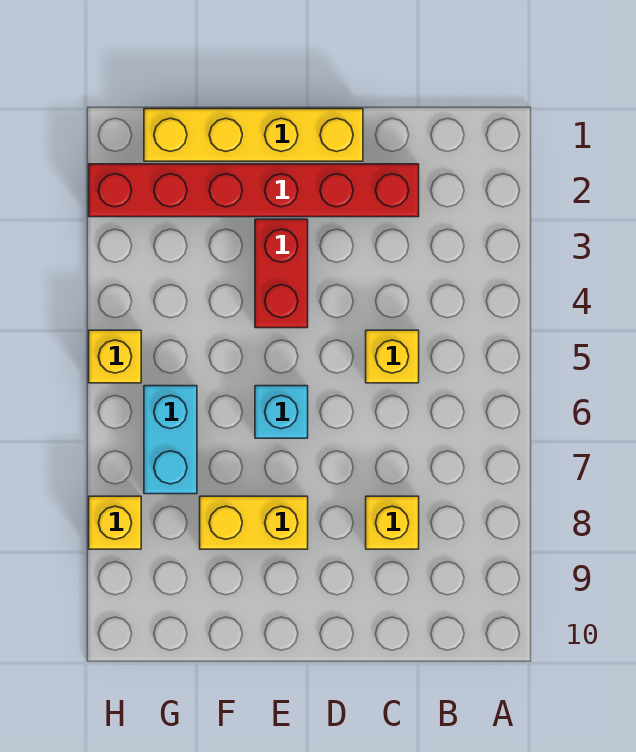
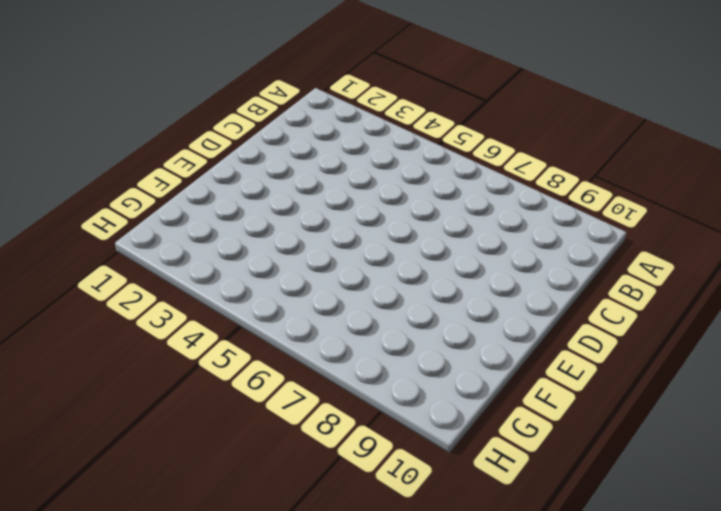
none -> red 1x6 brick [89,164,419,217]
none -> yellow 1x1 brick [366,330,419,383]

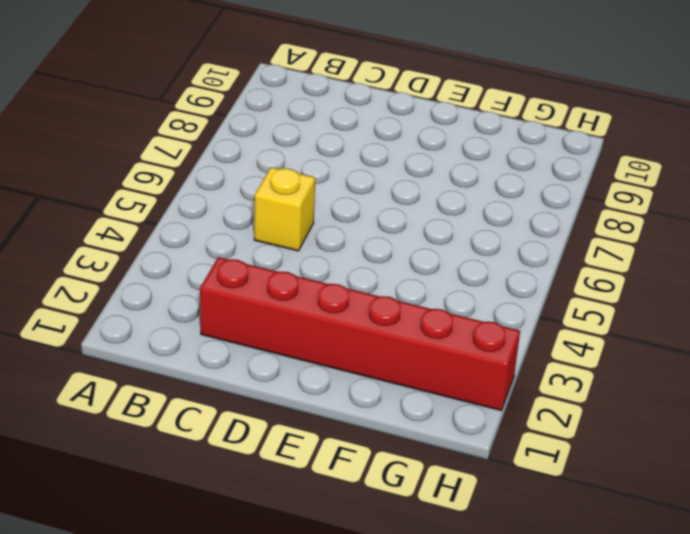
none -> yellow 1x1 brick [366,496,419,549]
none -> yellow 1x4 brick [144,109,363,161]

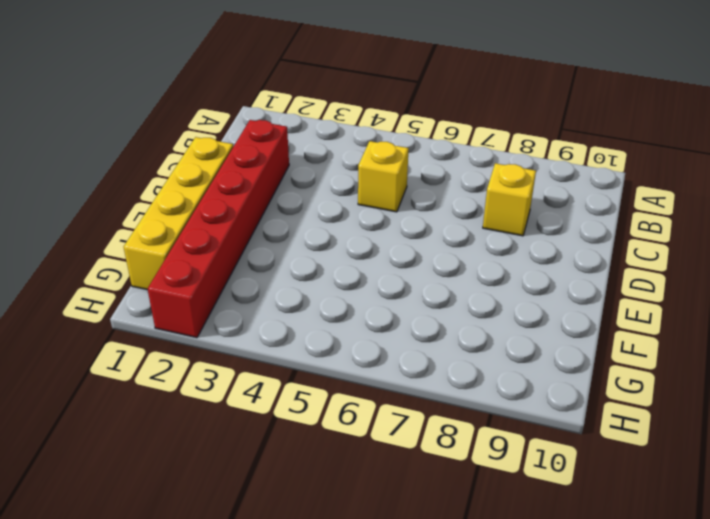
none -> red 1x2 brick [255,219,308,328]
none -> cyan 1x1 brick [255,386,308,438]

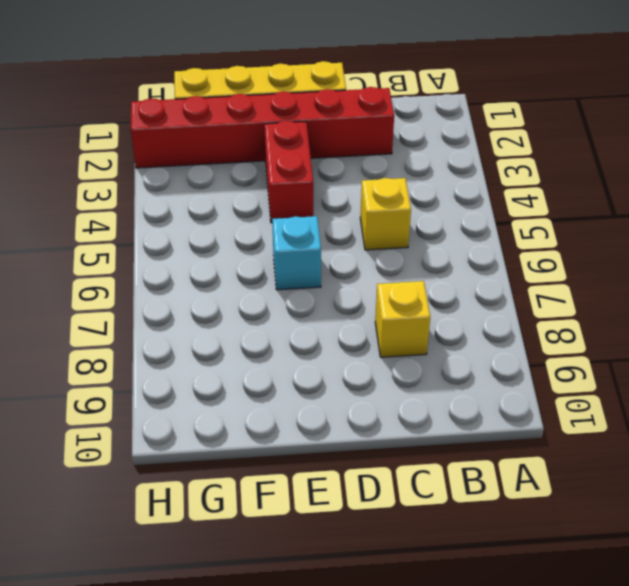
none -> yellow 1x2 brick [200,496,308,549]
none -> cyan 1x2 brick [144,386,197,494]

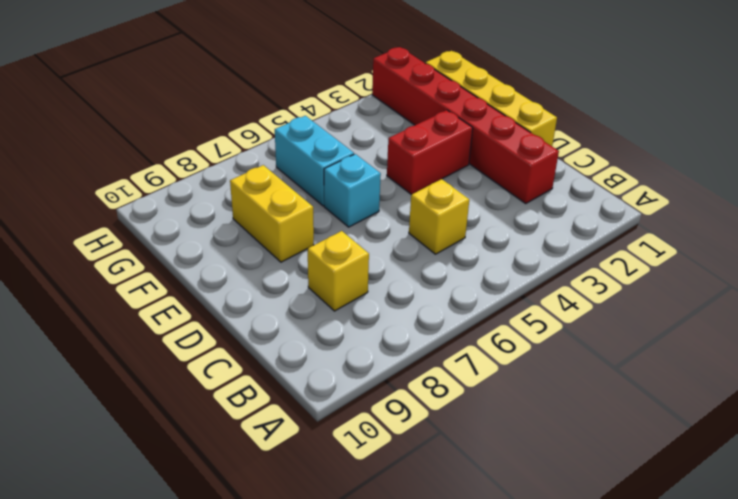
cyan 1x2 brick [275,116,354,206] -> cyan 1x2 brick turned to [144,386,197,494]
none -> yellow 1x1 brick [89,330,141,383]
none -> yellow 1x1 brick [89,496,141,549]

